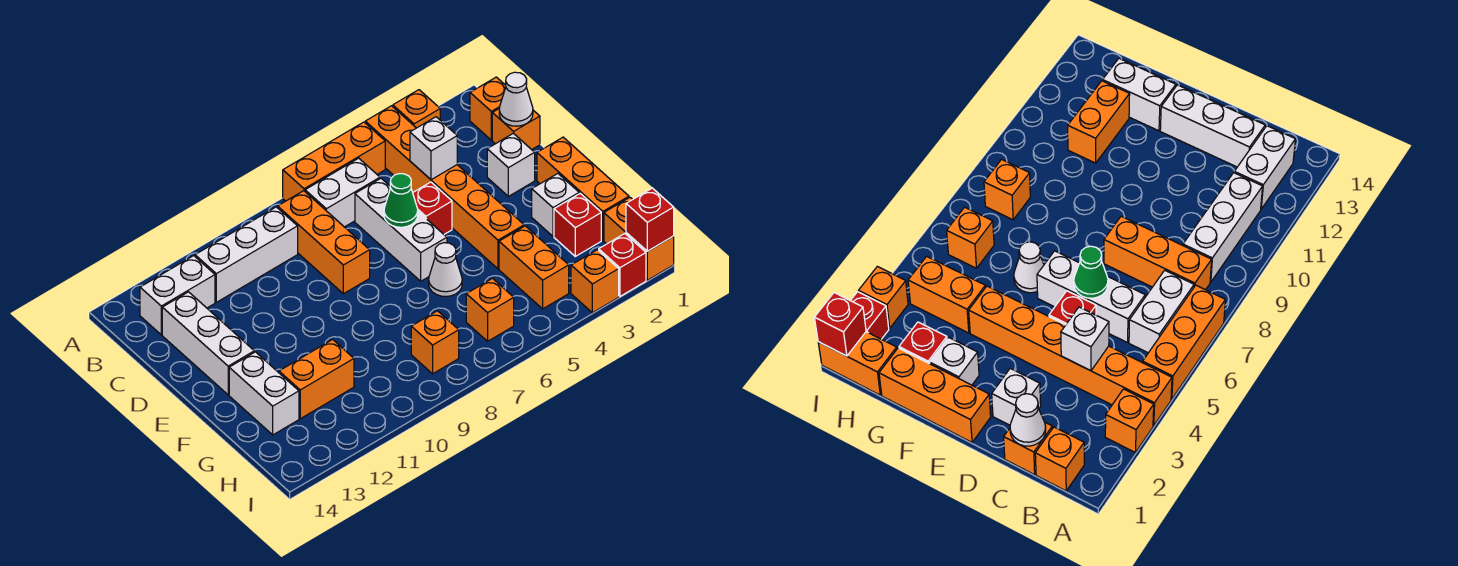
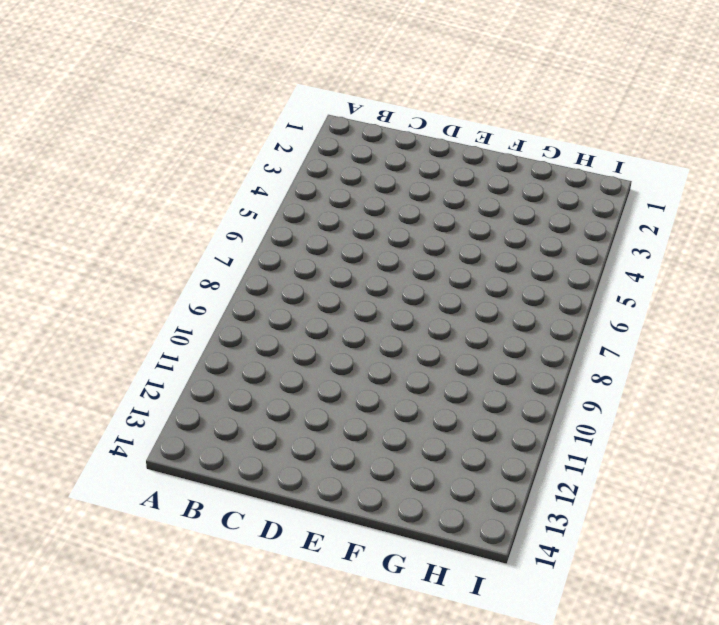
none -> orange 1x1 brick [393,90,440,128]
none -> orange 1x6 brick [365,106,524,269]
none -> orange 1x3 brick [283,122,385,201]

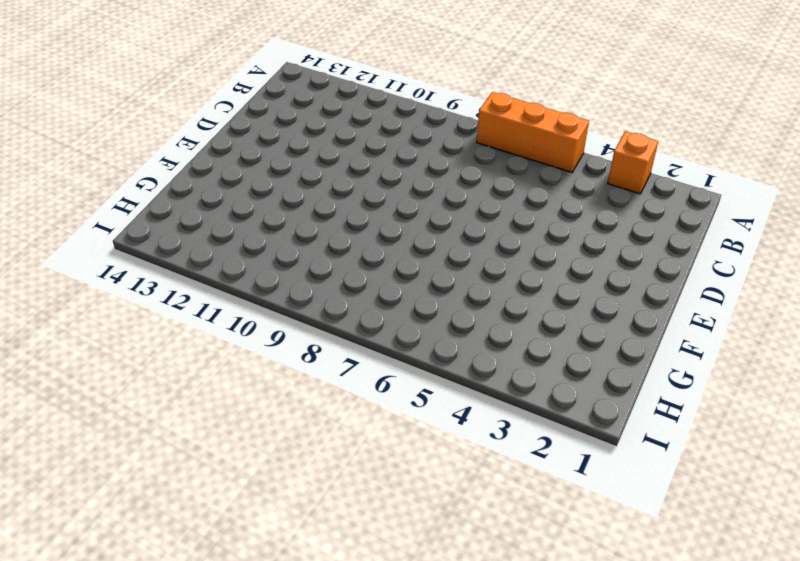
none -> orange 1x6 brick [365,106,524,269]
none -> orange 1x1 brick [470,77,506,140]
none -> white 1x2 brick [305,158,380,227]

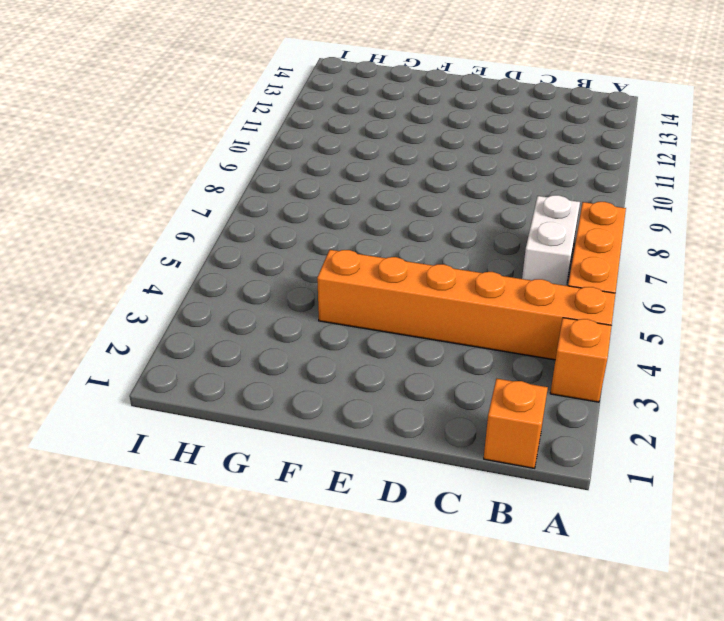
none -> orange 1x3 brick [278,191,370,294]
none -> white 1x3 brick [195,207,298,302]
none -> white 1x2 brick [140,256,215,335]

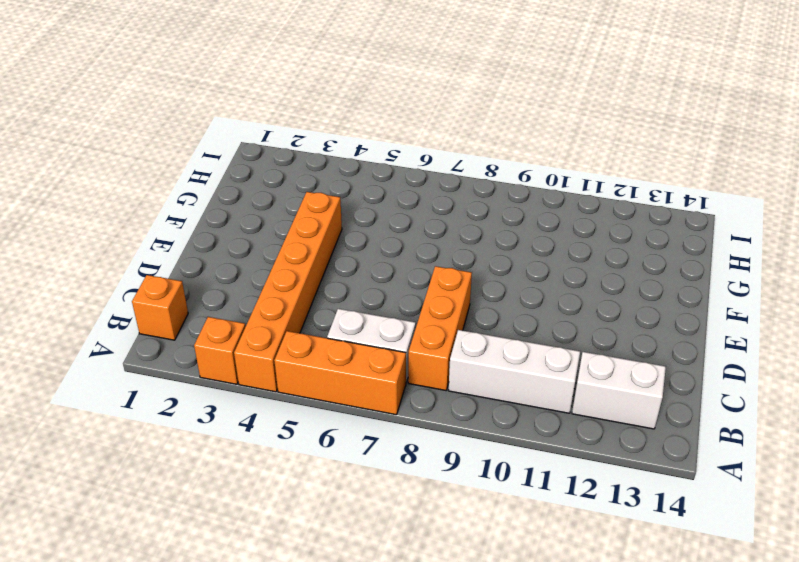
none -> orange 1x1 brick [492,109,540,150]
none -> white 1x3 brick [355,179,447,281]
none -> white 1x3 brick [162,292,254,395]

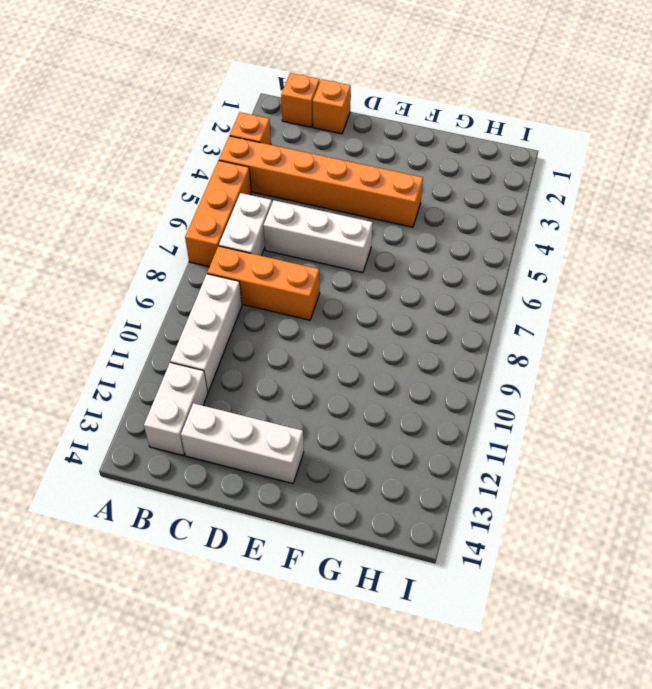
none -> white 1x1 brick [487,133,535,196]
none -> red 1x1 brick [413,182,452,234]
none -> orange 1x3 brick [537,137,629,240]

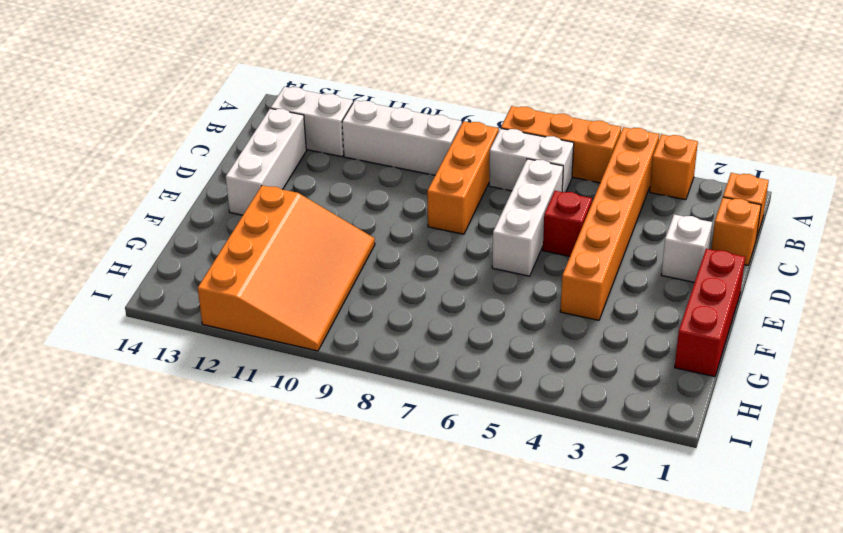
red 1x3 brick [675,249,745,377] -> orange 1x3 brick [537,137,629,240]
orange 3x4 slope [198,185,375,351] -> orange 1x2 brick [279,339,354,419]
none -> white 1x1 brick [532,174,579,236]
none -> white 1x1 cone [429,243,462,297]
none -> white 1x2 brick [229,352,299,435]

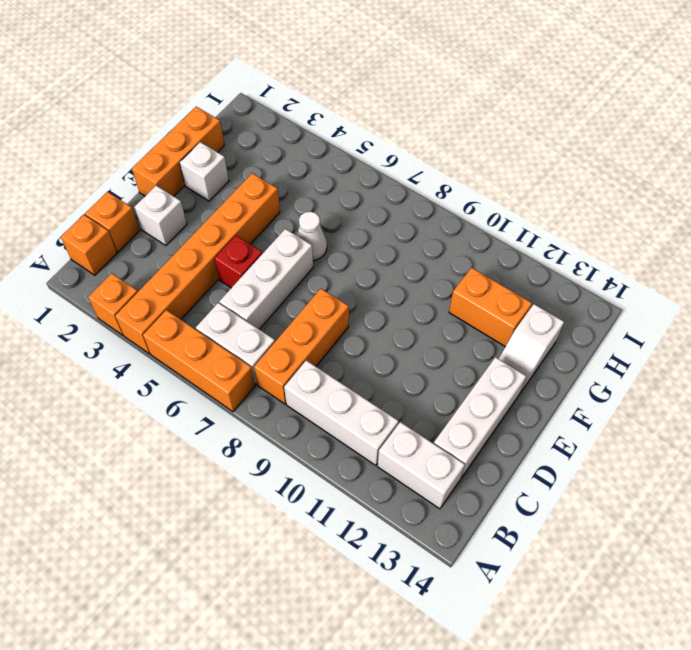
white 1x2 slope [499,304,564,393] -> white 1x2 brick [229,352,299,435]
none -> red 1x1 brick [554,194,601,256]
none -> orange 1x2 brick [499,226,569,309]
none -> orange 1x2 brick [604,197,674,280]

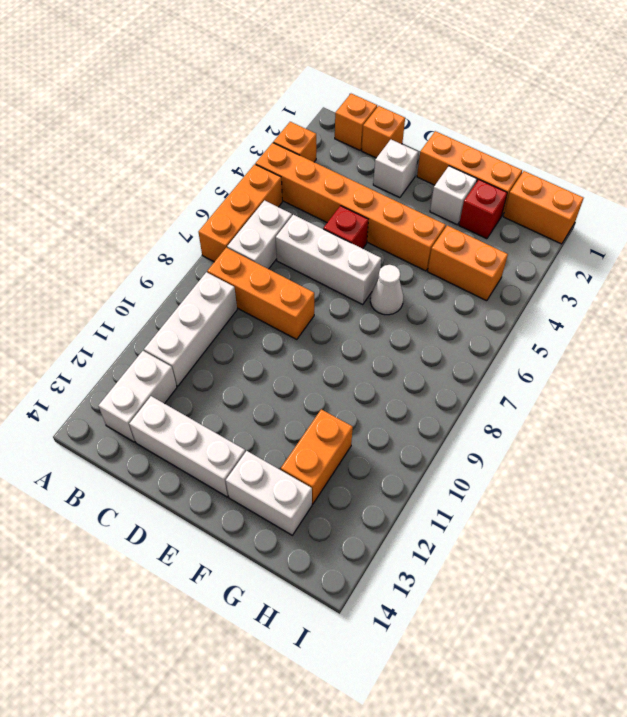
none -> orange 1x1 brick [466,278,514,341]
none -> orange 1x1 brick [411,311,459,374]
none -> red 1x1 brick [599,234,646,296]

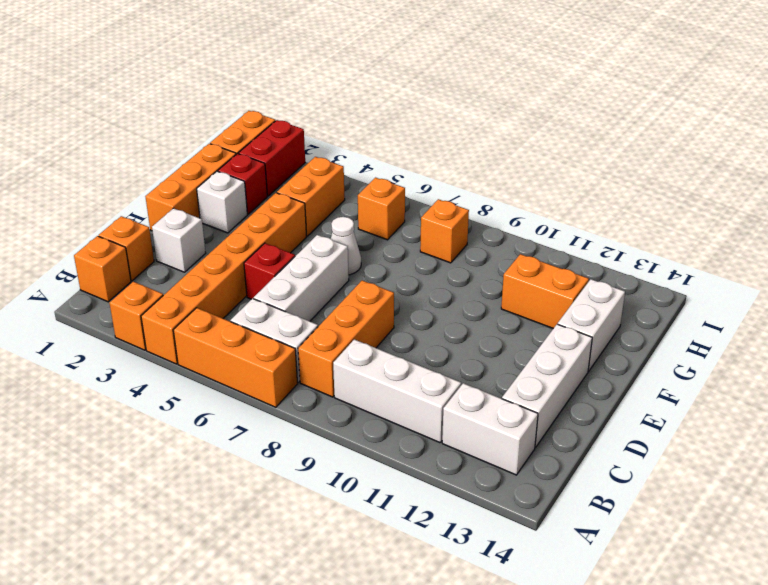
red 1x2 brick [238,120,305,196] -> red 1x1 brick [599,234,646,296]
none -> orange 1x1 brick [571,250,619,313]
none -> white 1x1 cone [499,72,533,126]
none -> white 1x1 brick [410,117,457,180]

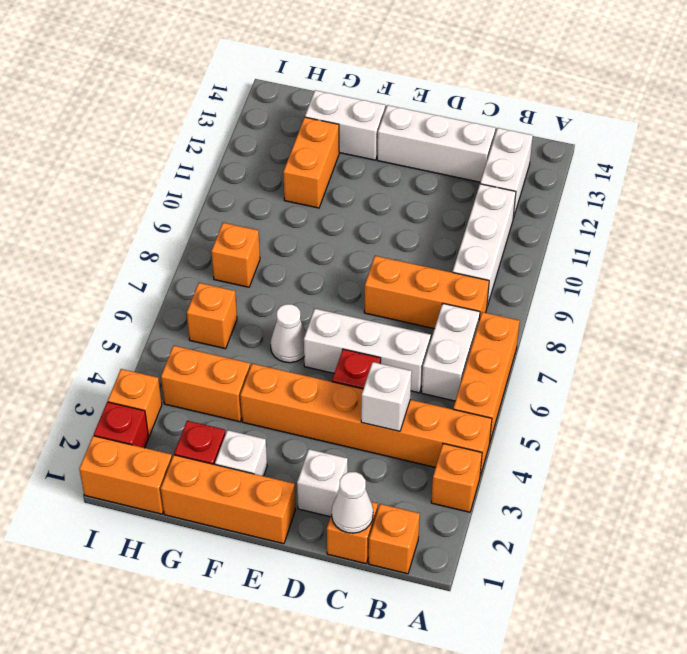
none -> green 1x1 cone [384,174,418,227]
none -> red 1x1 brick [626,188,674,251]

